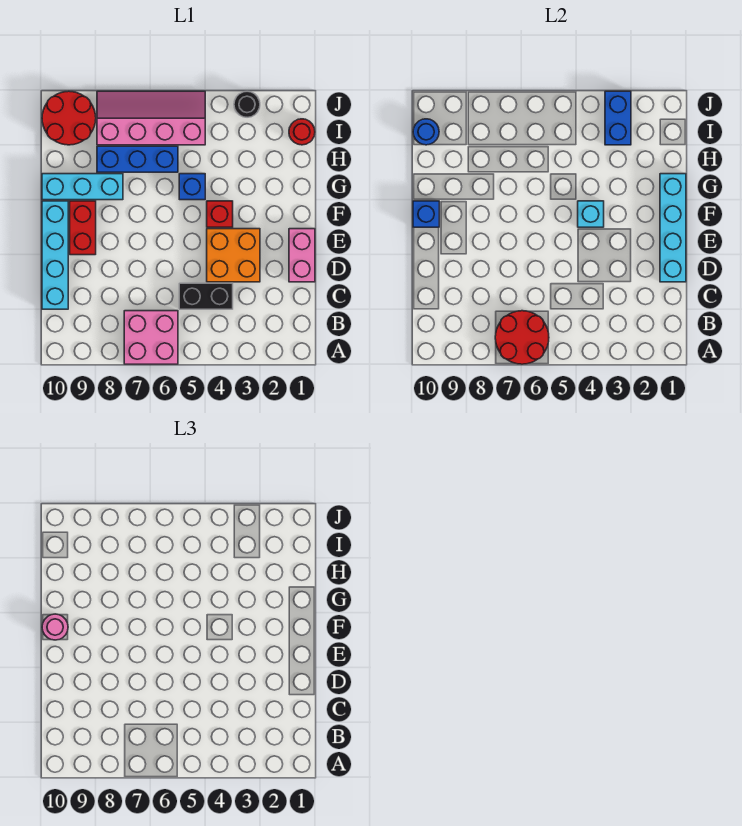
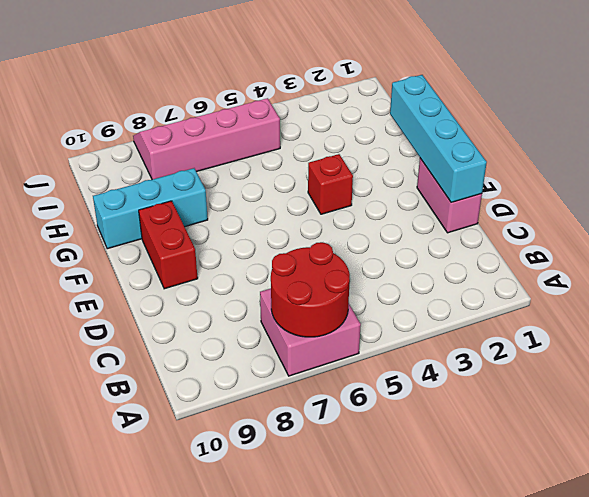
none -> black 1x2 brick [179,283,233,309]
none -> cyan 1x4 brick [42,201,68,309]
none -> orange 2x2 brick [207,229,260,282]

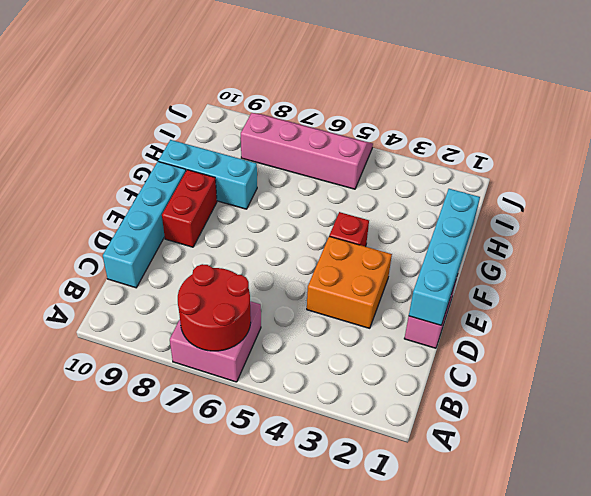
none -> black 1x2 brick [179,283,233,309]
none -> blue 1x1 brick [179,174,205,200]
none -> blue 1x3 brick [97,146,178,172]

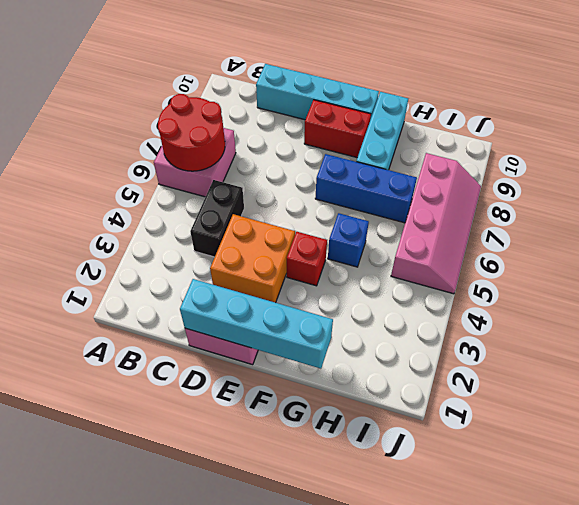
blue 1x3 brick [315,154,417,223] -> blue 1x3 brick turned to [97,146,178,172]
none -> red 1x1 round brick [289,119,315,145]
none -> red 2x2 round brick [42,91,96,145]
none -> black 1x1 round brick [234,91,260,117]

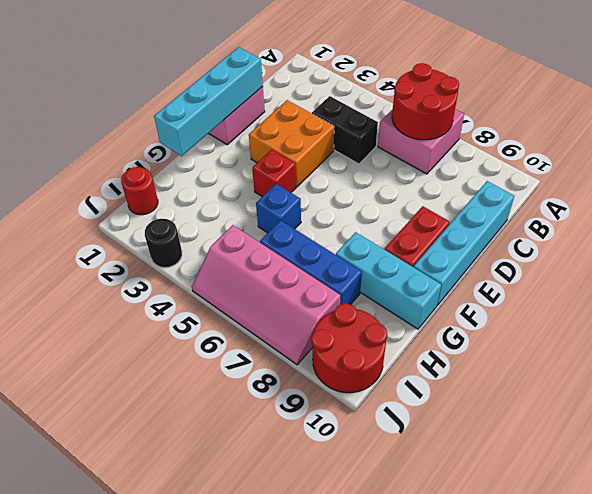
none -> cyan 1x1 brick [578,201,604,227]
none -> blue 1x1 brick [413,201,439,227]
none -> blue 1x2 brick [605,91,631,145]

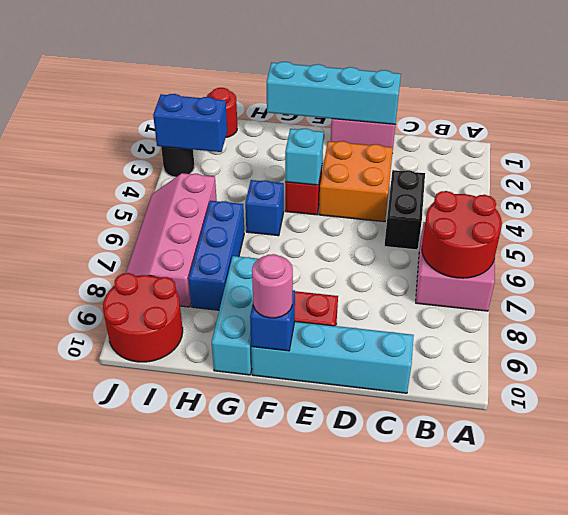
none -> blue 1x1 round brick [413,119,439,145]

